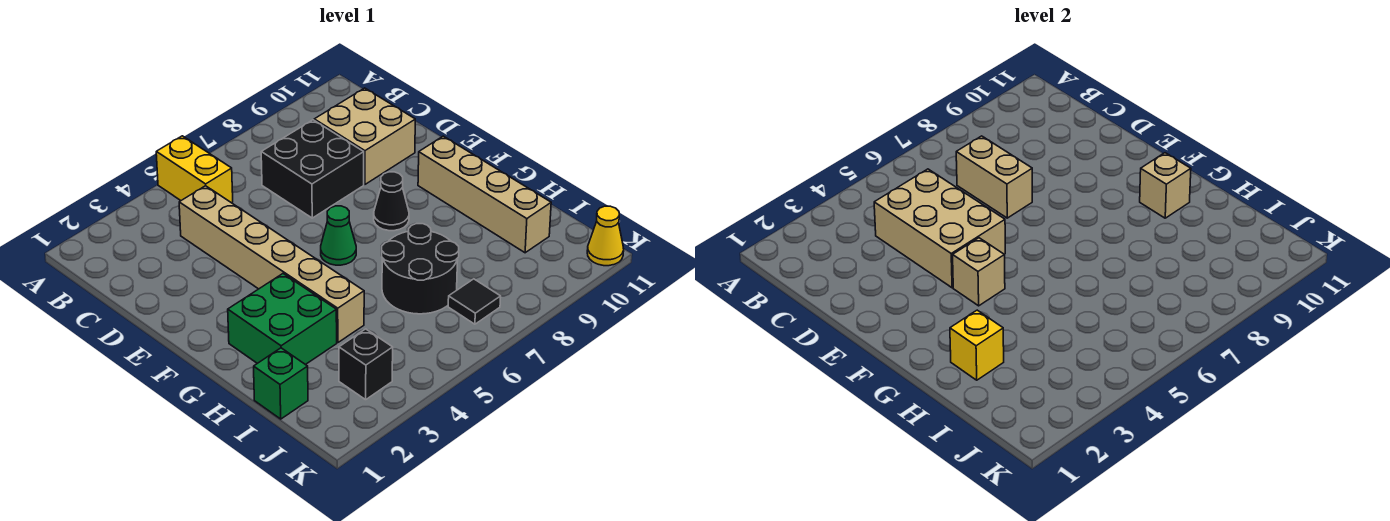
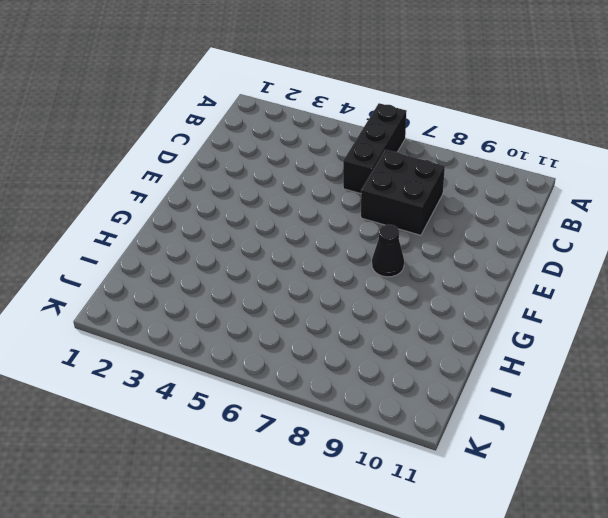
black 1x3 brick [343,103,407,194] -> none
none -> yellow 1x2 brick [156,136,233,203]
none -> tan 1x6 brick [179,186,364,343]
none -> tan 2x2 brick [314,88,415,185]

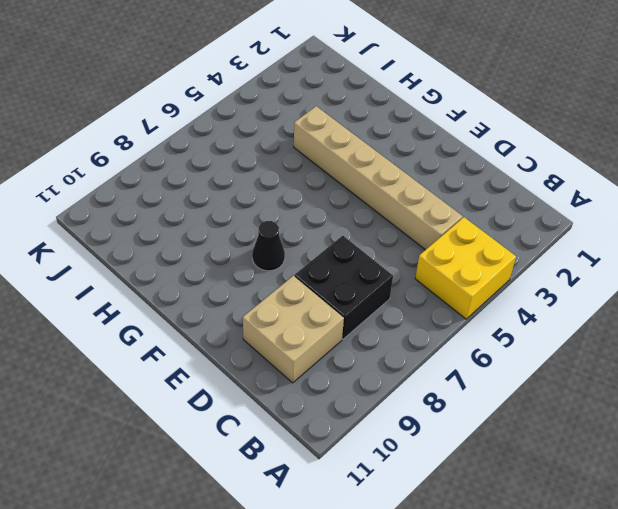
yellow 2x2 brick [415,217,516,319] -> yellow 1x2 brick [156,136,233,203]
none -> green 1x1 cone [321,206,356,265]
none -> tan 1x4 brick [418,136,551,253]
none -> green 2x2 brick [228,274,337,365]

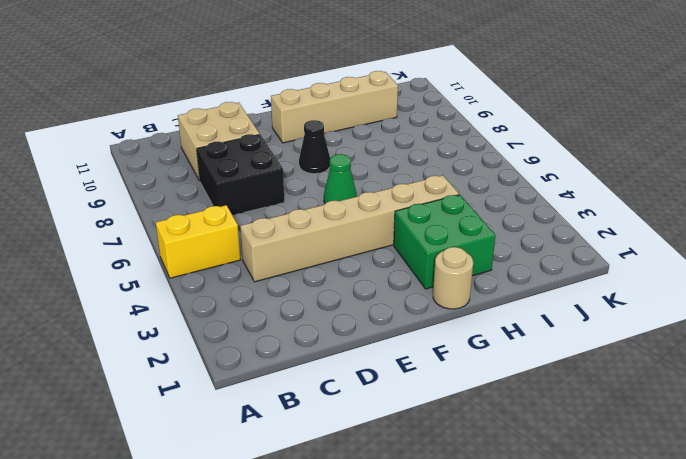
tan 1x1 round brick [433,247,473,309] -> none
none -> black 2x2 round brick [382,224,459,314]
none -> green 1x1 brick [254,348,308,419]
none -> black 1x1 brick [339,329,393,400]

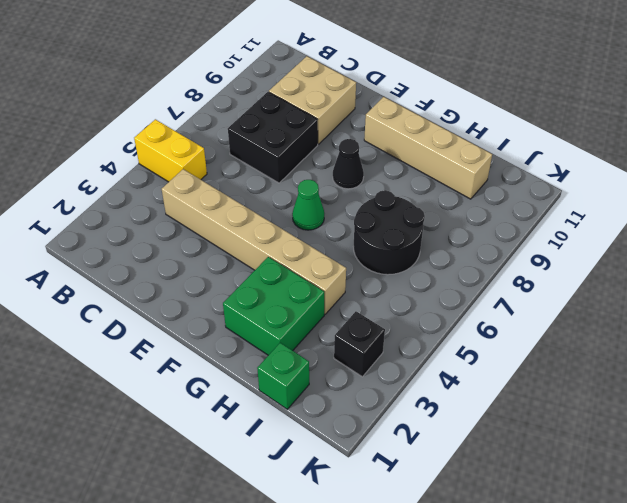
none -> black 1x1 tile [448,279,501,324]
none -> yellow 1x1 cone [587,206,624,266]
none -> tan 2x3 brick [874,169,1005,288]

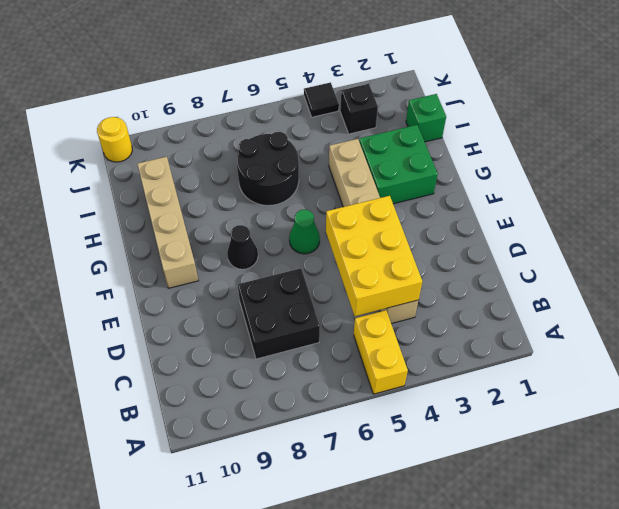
yellow 2x3 brick [326,196,422,316] -> tan 2x3 brick [874,169,1005,288]
black 1x1 tile [304,82,339,117] -> black 1x1 tile moved to [448,279,501,324]
yellow 1x1 round brick [97,117,132,162] -> yellow 1x1 cone [587,206,624,266]
none -> tan 2x2 brick [314,88,415,185]
none -> tan 1x2 brick [956,136,1032,218]
none -> tan 1x1 brick [953,238,1005,306]

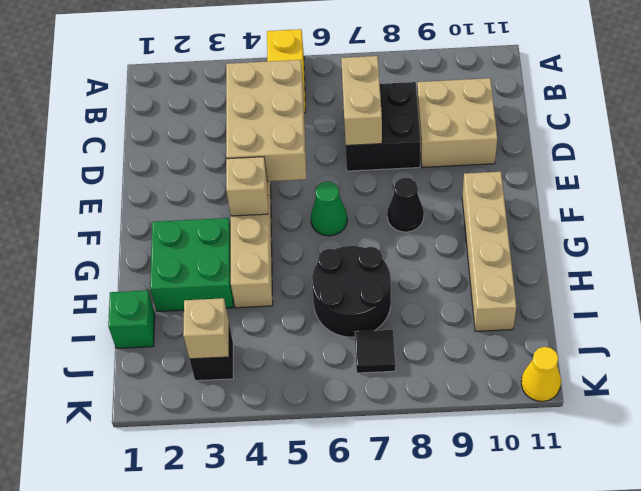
tan 1x1 brick [183,298,229,359] -> tan 1x1 brick moved to [1140,153,1191,218]
none -> yellow 1x1 brick [950,310,1004,380]

